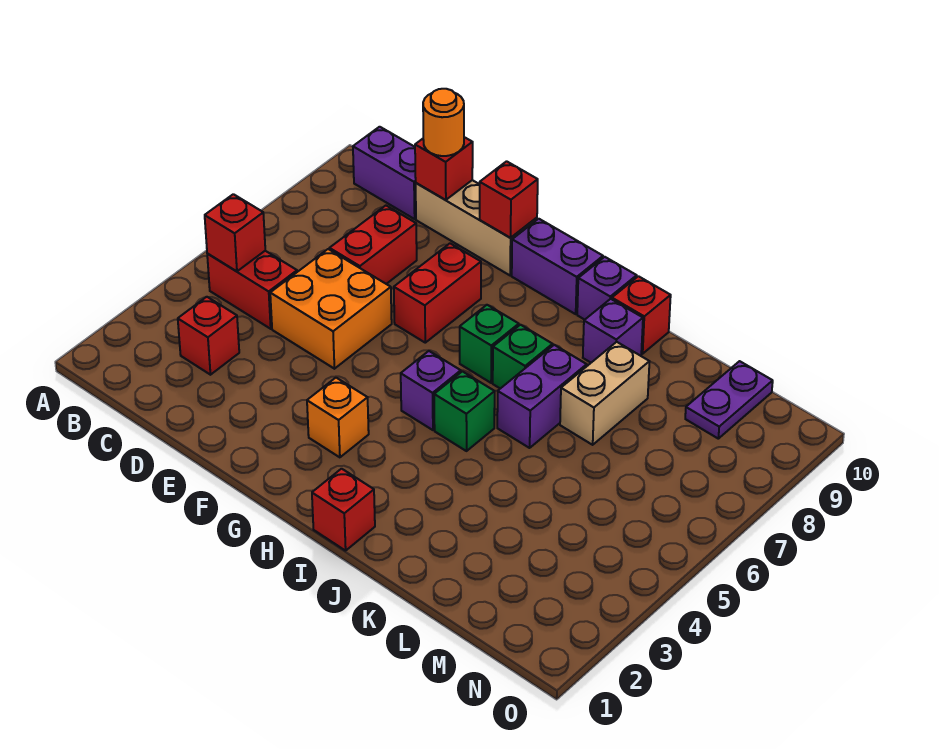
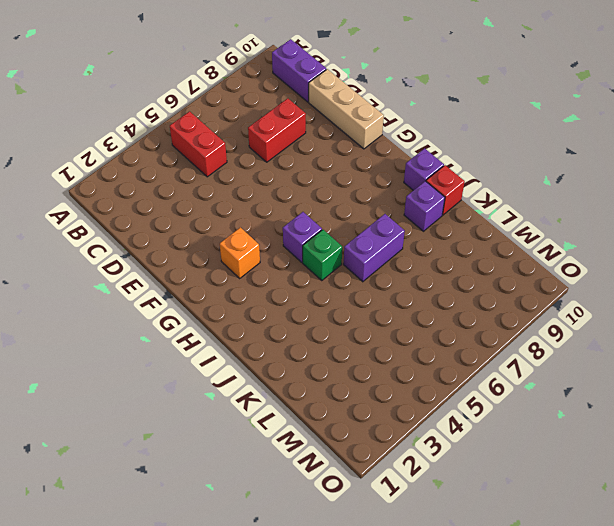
none -> red 1x1 brick [178,297,239,375]
none -> orange 2x2 brick [270,249,392,369]
none -> red 1x2 brick [394,243,481,343]

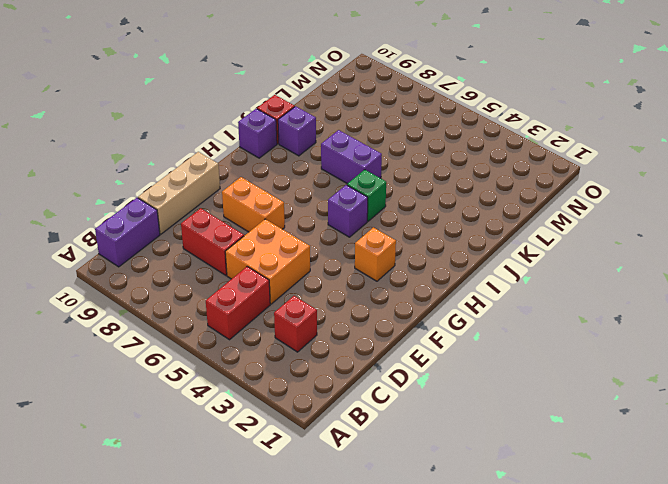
orange 1x2 brick [222,177,285,232] -> red 1x2 brick [394,243,481,343]
none -> purple 1x2 brick [512,219,603,314]
none -> green 1x1 brick [460,305,519,383]
none -> red 1x1 brick [312,469,375,551]

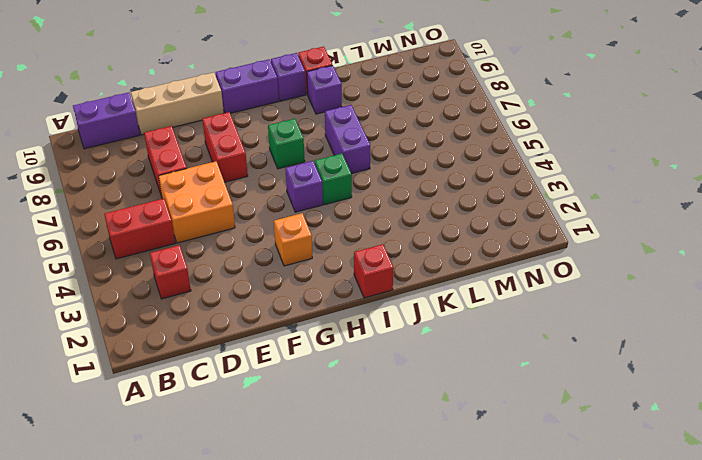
none -> green 1x1 brick [493,325,553,389]
none -> tan 1x2 brick [560,342,649,445]
none -> purple 1x2 plate [685,361,773,439]

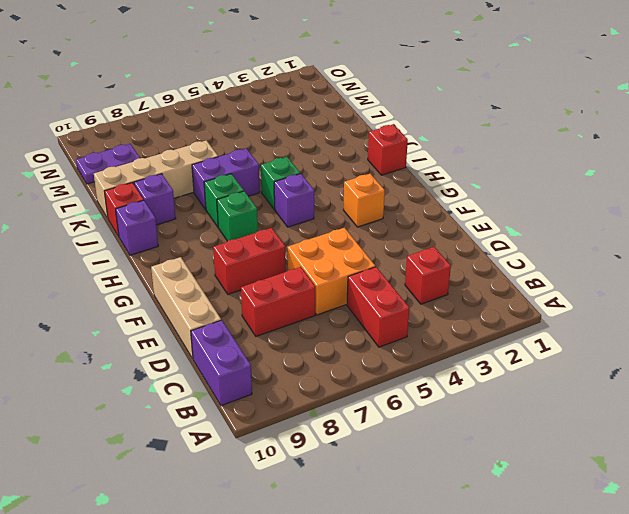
tan 1x4 brick [94,140,219,218] -> tan 1x2 brick [560,342,649,445]
none -> purple 1x2 brick [512,219,603,314]
none -> red 1x1 brick [205,194,265,271]
none -> red 1x1 brick [415,137,473,200]

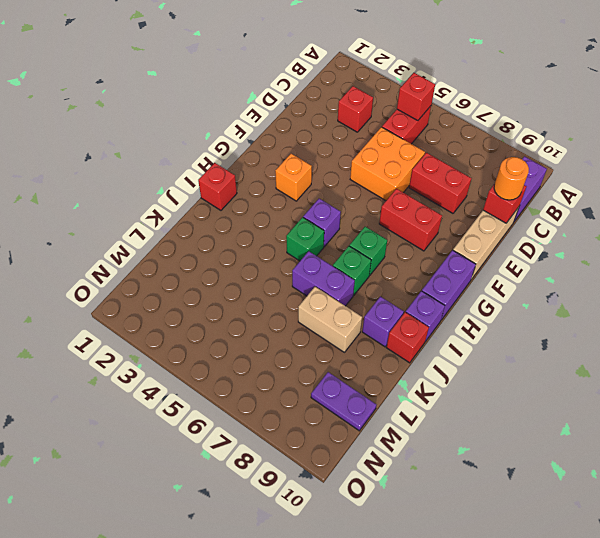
none -> red 1x1 brick [480,161,538,238]

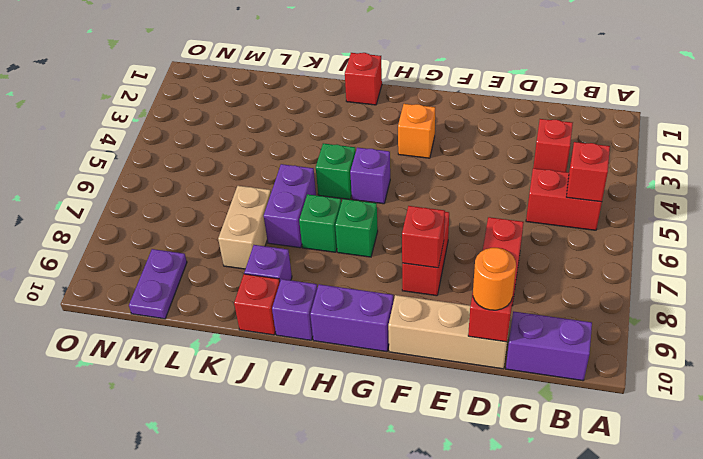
red 1x1 brick [402,206,445,268] -> red 1x1 brick moved to [480,161,538,238]
none -> orange 2x2 brick [270,249,392,369]

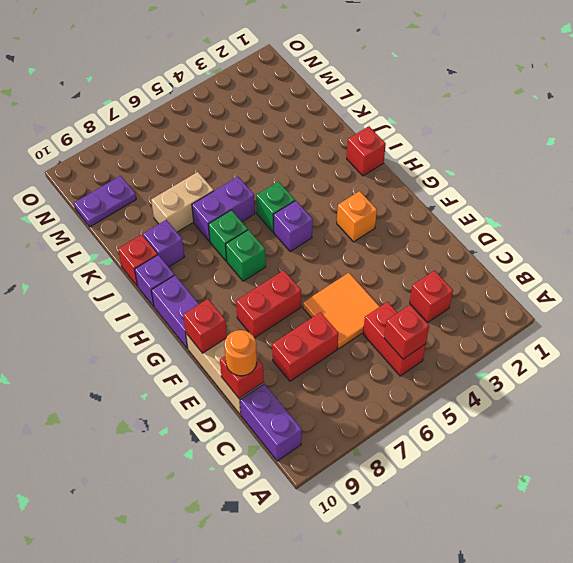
orange 2x2 tile [303,273,380,349] -> orange 2x2 brick [270,249,392,369]

